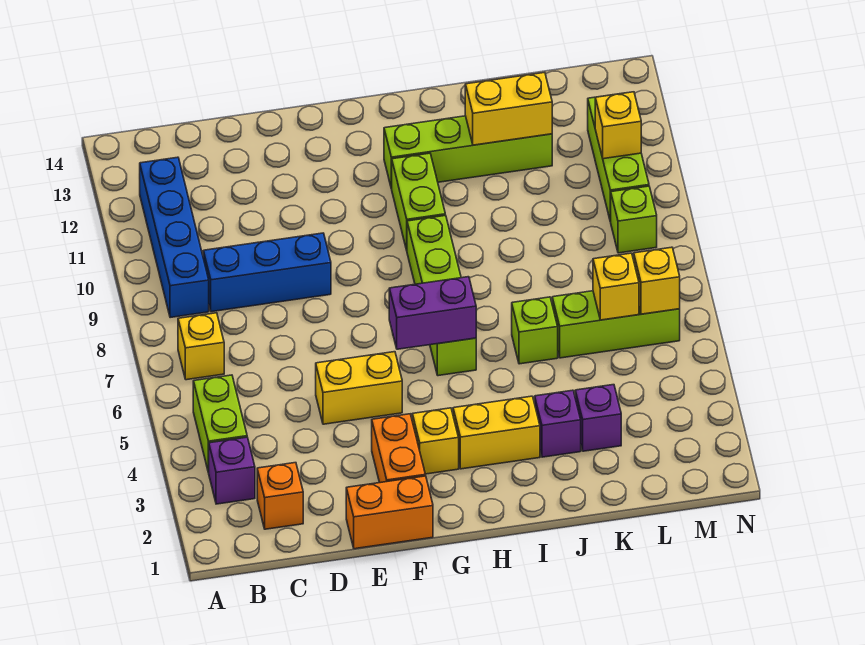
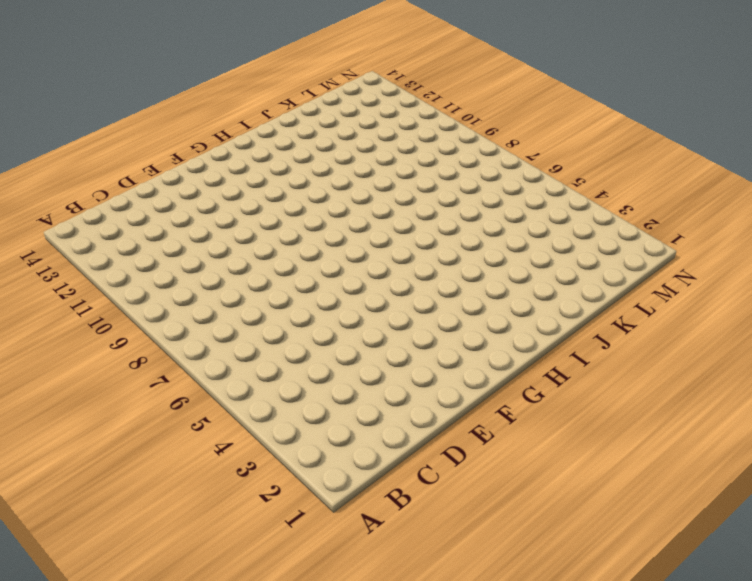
none -> purple 1x1 brick [209,437,255,504]
none -> lime 1x2 brick [193,375,247,473]
none -> yellow 1x1 brick [178,313,224,380]

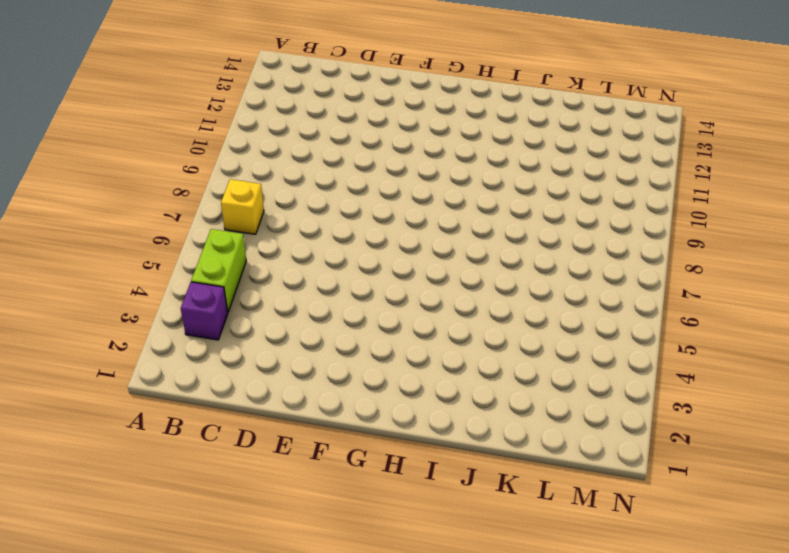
none -> blue 1x4 brick [140,157,209,318]
none -> orange 1x1 brick [257,463,303,529]
none -> blue 1x3 brick [203,233,331,312]

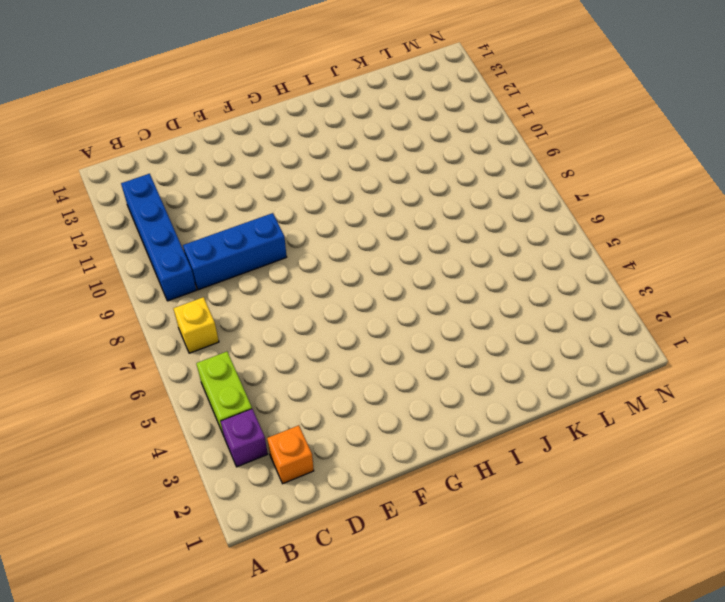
none -> orange 1x2 brick [346,476,433,549]
none -> yellow 1x2 brick [316,352,402,424]
none -> orange 1x2 brick [372,414,425,483]

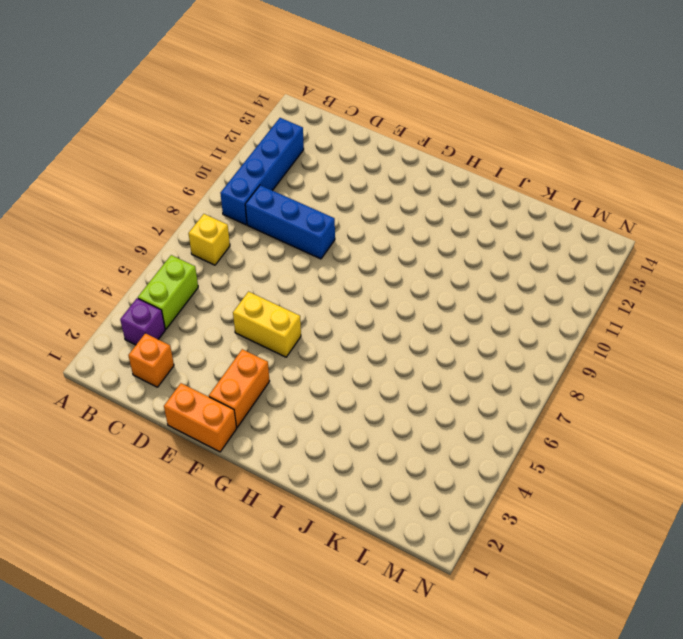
none -> yellow 1x1 brick [412,408,459,474]
none -> yellow 1x2 brick [453,396,540,469]
none -> lime 1x4 brick [407,215,476,376]

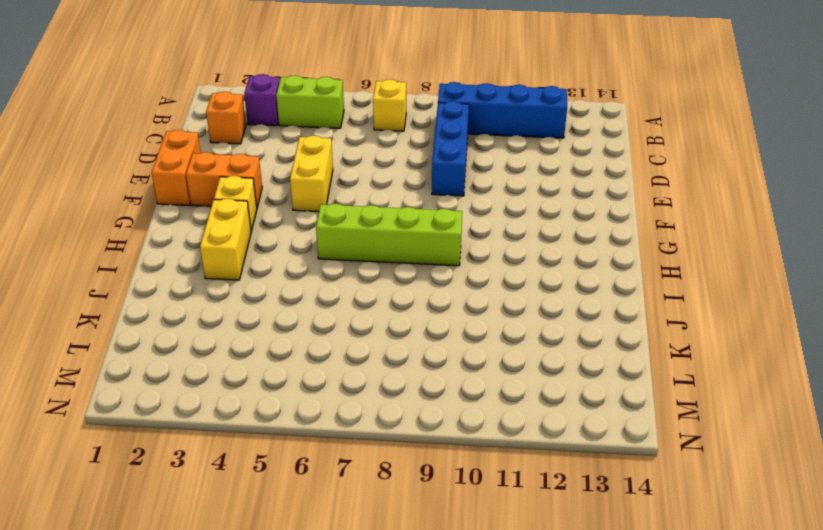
none -> lime 1x2 brick [392,153,445,250]
none -> lime 1x4 brick [384,116,552,189]
none -> purple 1x1 brick [535,390,581,457]

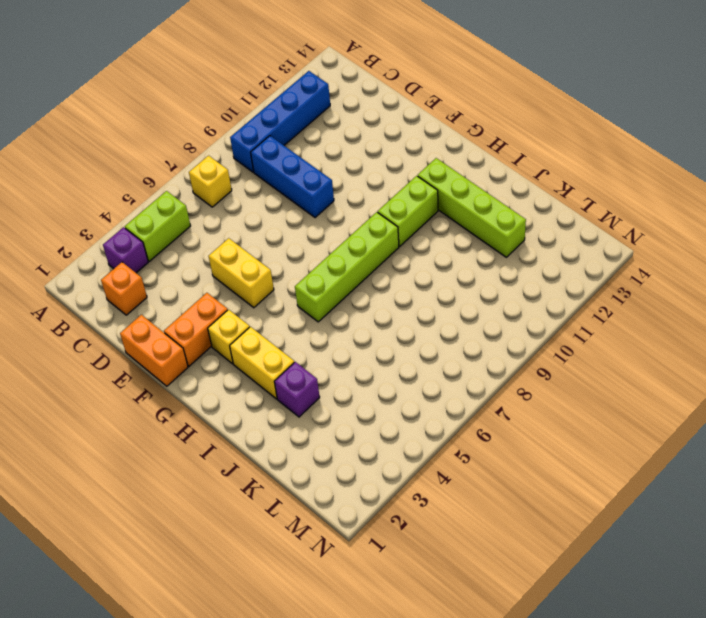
none -> lime 1x1 brick [512,297,558,364]
none -> purple 1x1 brick [575,385,621,451]
none -> lime 1x3 brick [552,291,680,358]

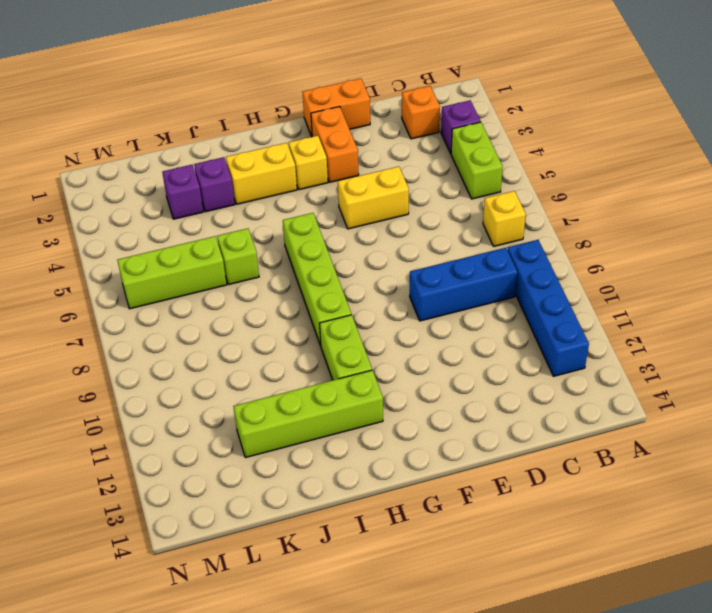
none -> lime 1x1 brick [611,186,657,253]
none -> lime 1x3 brick [588,97,649,222]
none -> purple 1x2 brick [389,277,476,349]

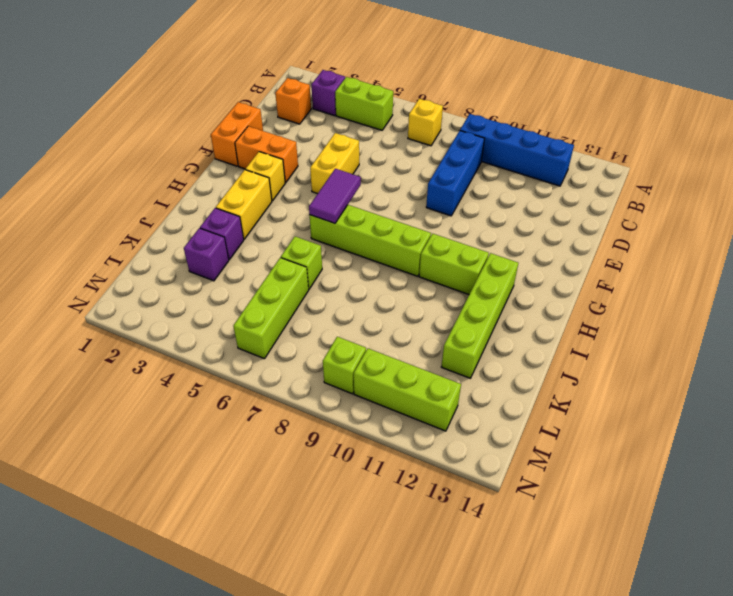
purple 1x2 tile [309,169,361,223] -> purple 1x2 brick [389,277,476,349]
none -> yellow 1x2 brick [465,72,552,145]
none -> yellow 1x1 brick [593,253,639,320]
none -> yellow 1x1 brick [634,247,680,314]

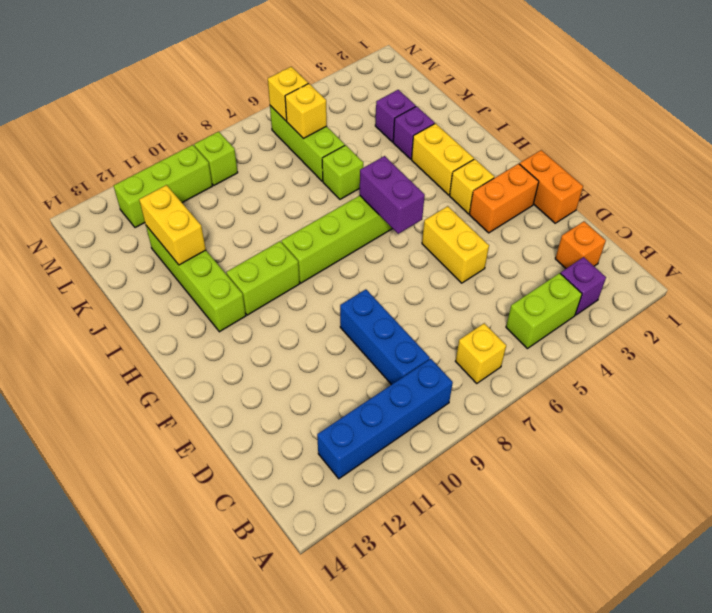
none -> yellow 1x1 brick [595,92,641,159]

